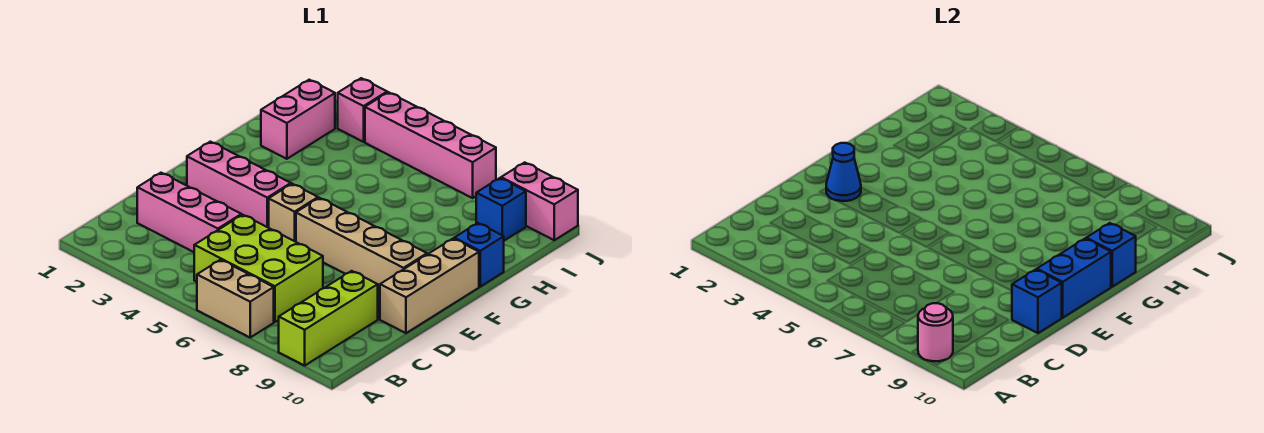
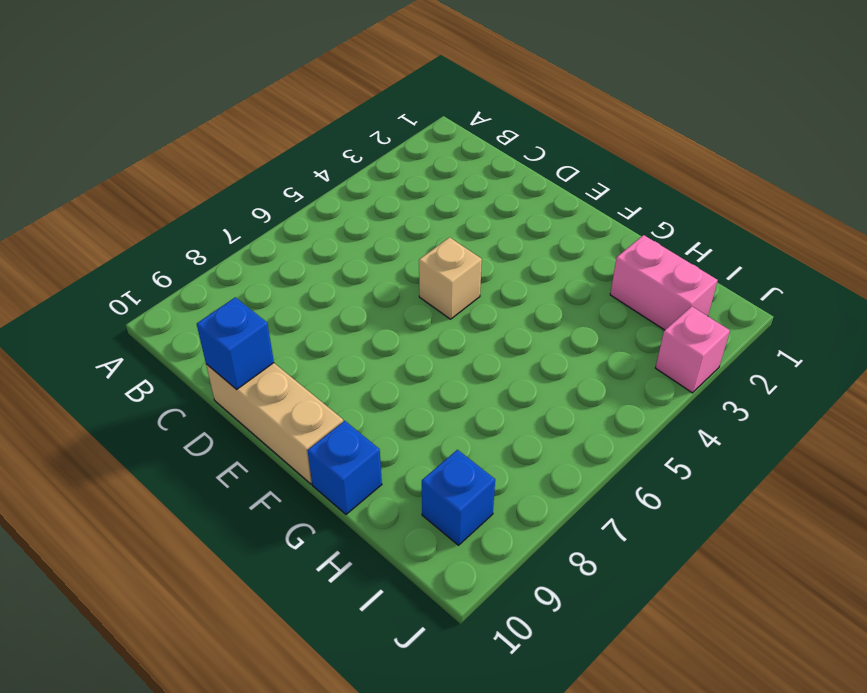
none -> tan 1x2 brick [197,260,274,337]
none -> lime 1x3 brick [279,271,378,366]
none -> lime 2x3 brick [194,215,323,322]

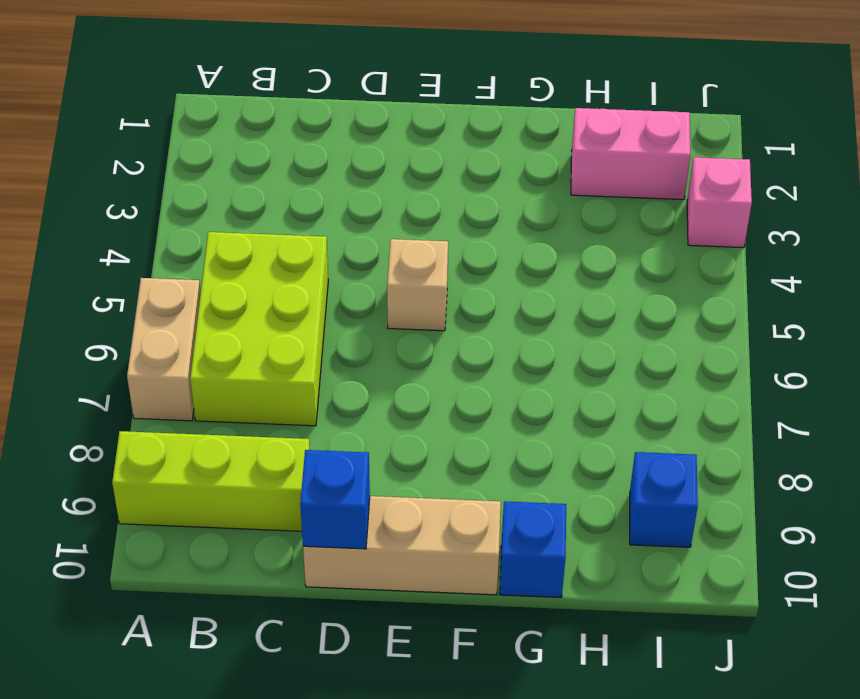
none -> pink 1x3 brick [137,173,241,252]
none -> pink 1x3 brick [187,142,291,228]
none -> tan 1x4 brick [296,198,427,291]

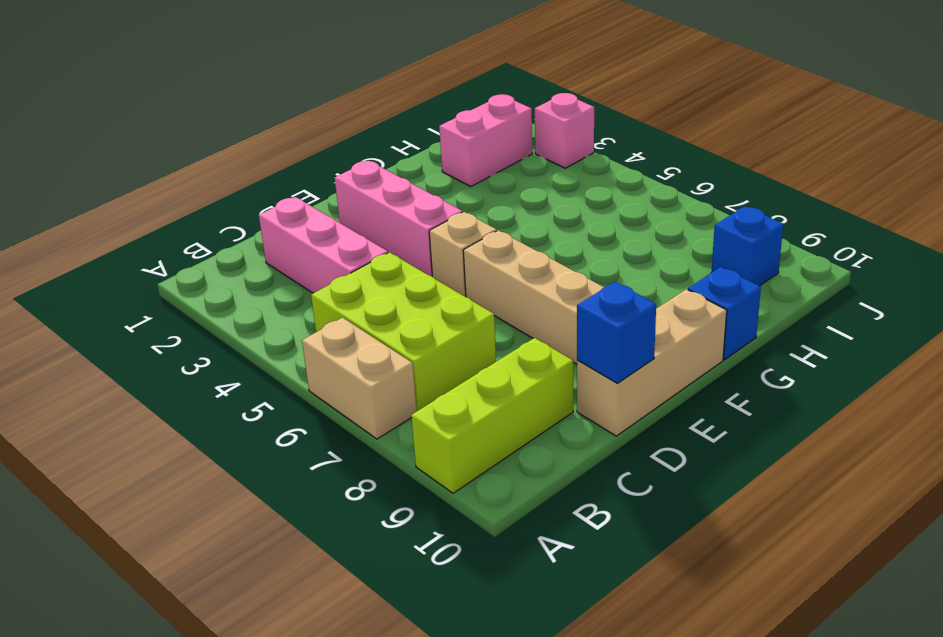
none -> pink 1x4 brick [365,92,496,198]
none -> pink 1x2 brick [501,162,578,240]
none -> pink 1x1 round brick [918,303,953,361]

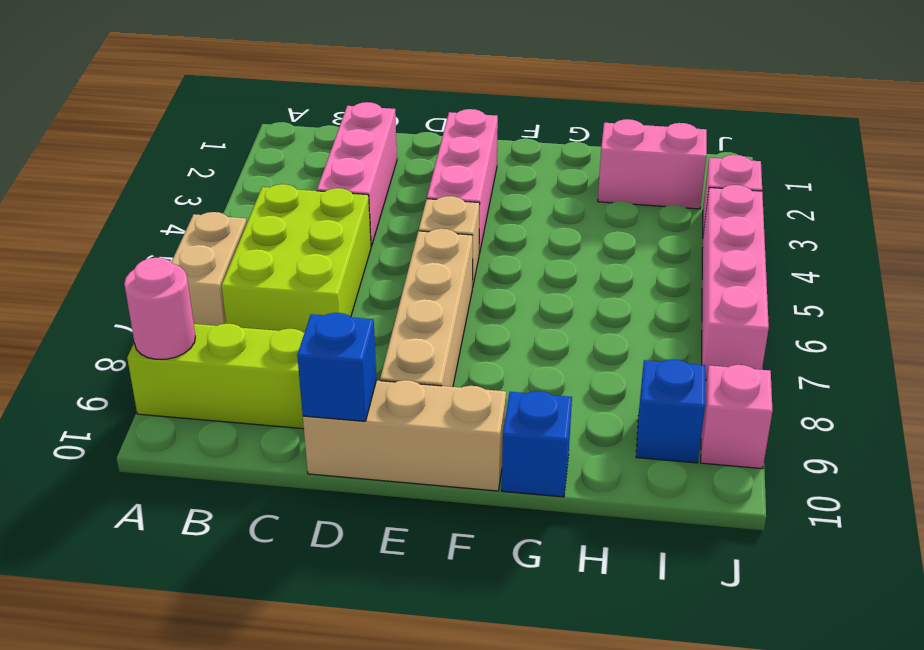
pink 1x1 brick [701,365,773,469] -> pink 1x2 brick [501,162,578,240]
none -> blue 1x1 cone [826,143,861,201]
none -> blue 1x2 brick [1037,239,1111,318]
none -> blue 1x1 brick [1086,223,1136,287]

